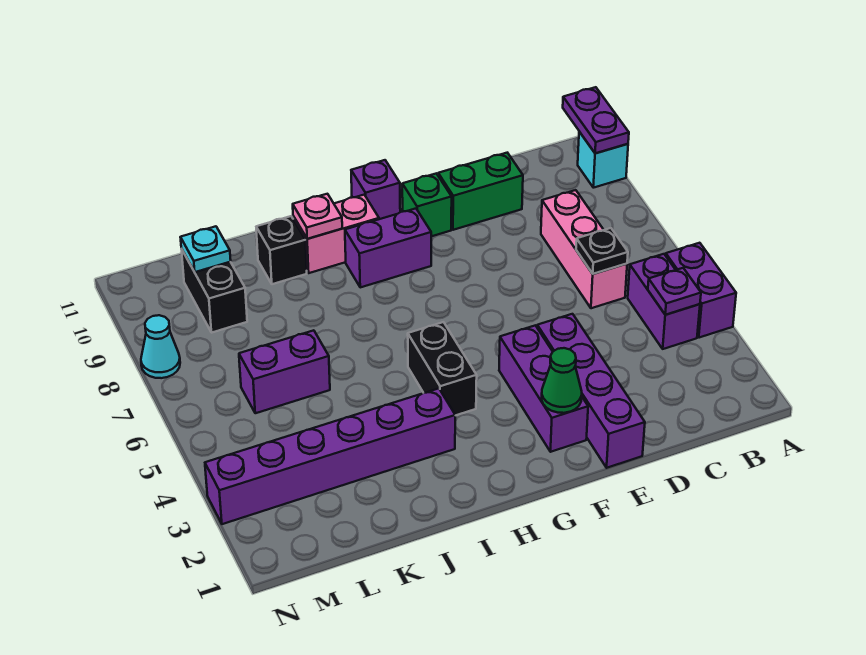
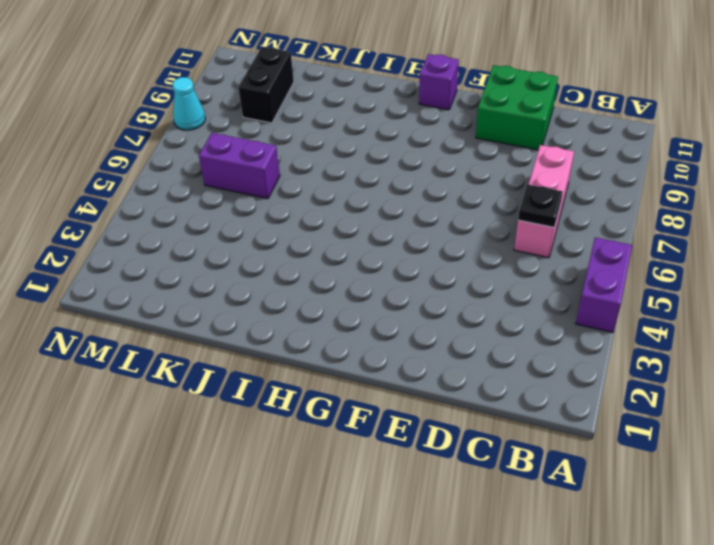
green 2x2 brick [476,65,558,150] -> green 1x2 brick [438,153,523,230]
none -> cyan 1x1 brick [578,132,628,188]
none -> purple 1x2 brick [628,254,700,349]
none -> purple 1x4 brick [537,314,645,468]

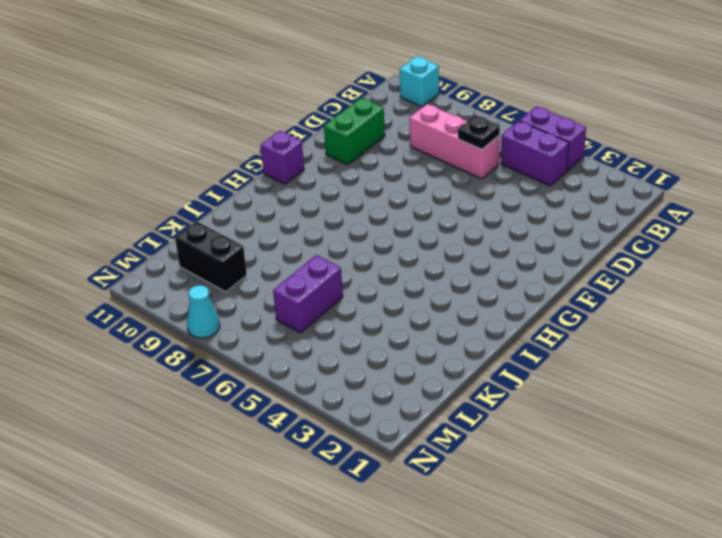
none -> purple 1x4 brick [537,314,645,468]
none -> purple 1x3 brick [499,325,588,452]
none -> green 1x1 brick [402,173,452,236]

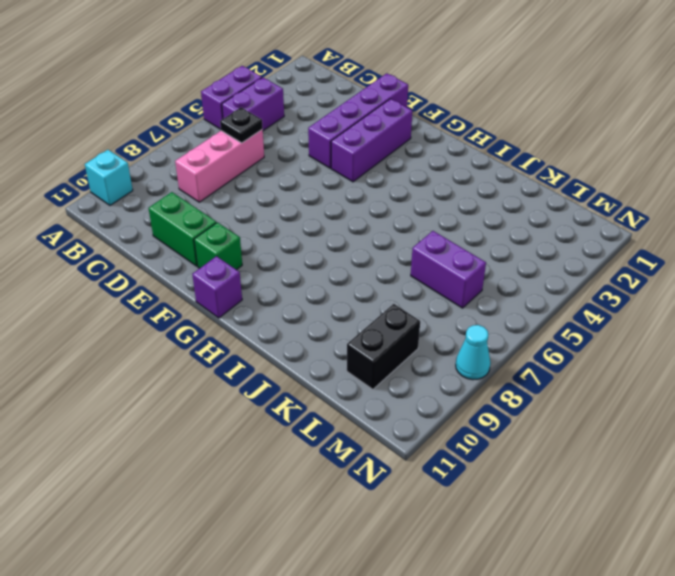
none -> purple 1x2 brick [345,209,431,287]
none -> black 1x2 brick [408,322,477,416]
none -> pink 1x2 brick [293,195,379,273]

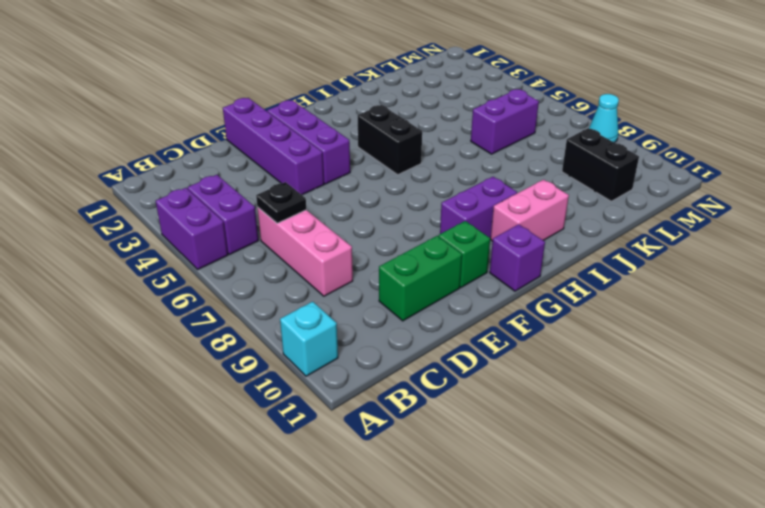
none -> purple 1x6 brick [205,388,455,524]
none -> black 1x1 brick [256,216,307,284]
none -> purple 1x2 plate [563,87,629,153]

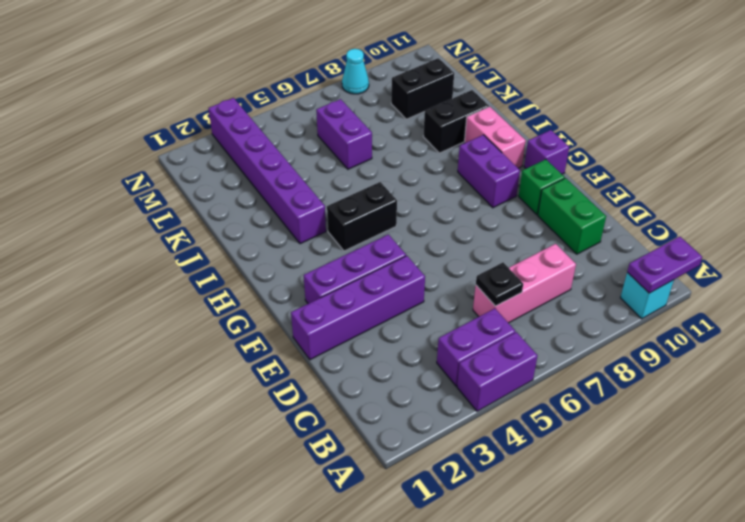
black 1x2 brick [423,90,489,153] -> black 1x1 brick [256,216,307,284]
none -> purple 1x1 plate [648,268,701,315]
none -> green 1x1 cone [542,348,582,413]
none -> pink 1x1 plate [293,194,342,239]

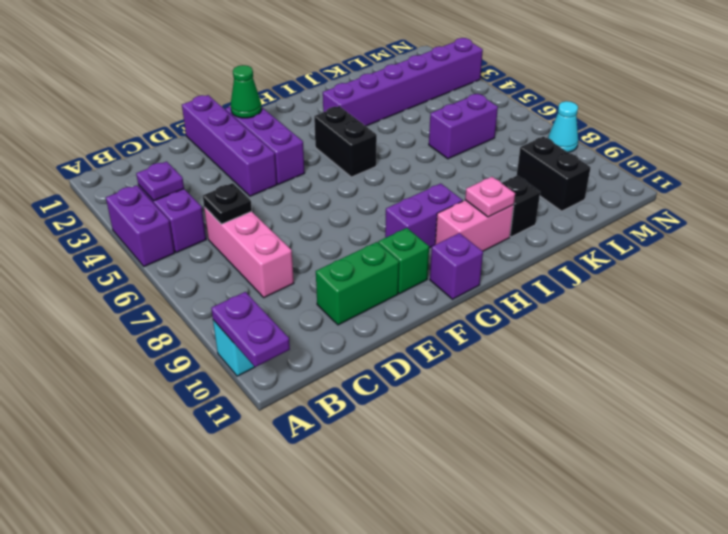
none -> cyan 1x1 plate [180,226,231,272]

